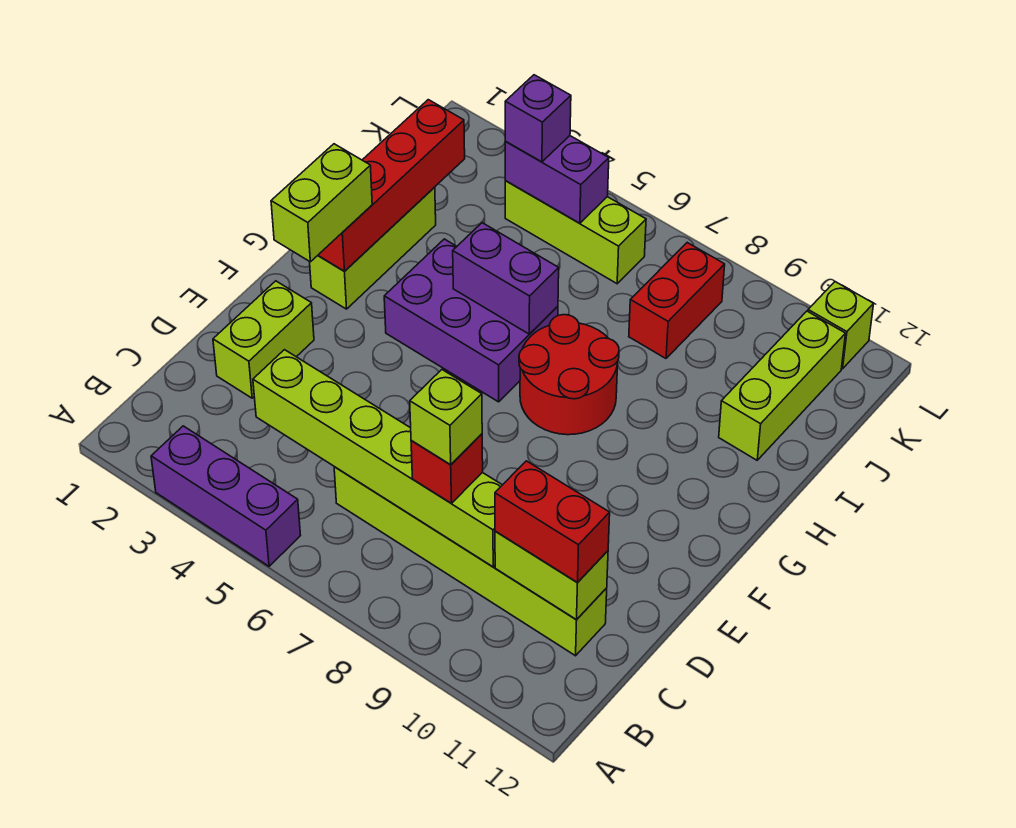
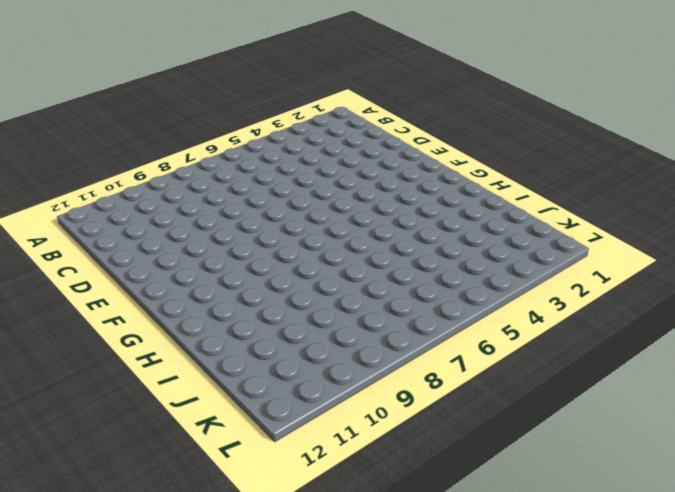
none -> purple 1x3 brick [151,426,301,566]
none -> lime 1x6 brick [334,467,607,656]
none -> lime 1x2 brick [213,281,314,398]

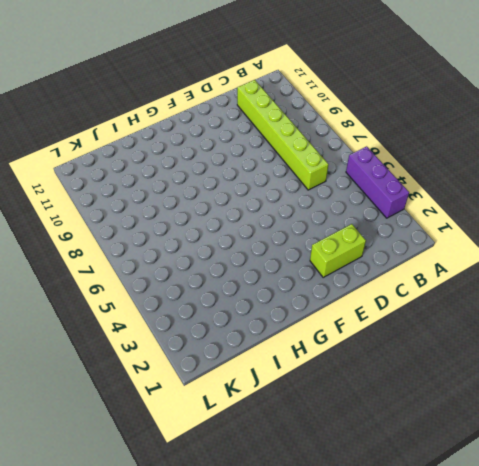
none -> lime 1x3 brick [310,187,436,309]
none -> purple 2x3 brick [384,239,558,402]
none -> red 2x2 round brick [519,315,619,435]

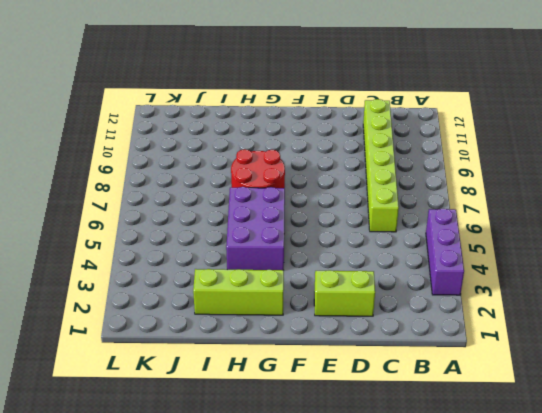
none -> lime 1x3 brick [719,311,846,460]
none -> red 1x2 brick [629,243,725,358]
none -> lime 1x3 brick [505,181,646,284]

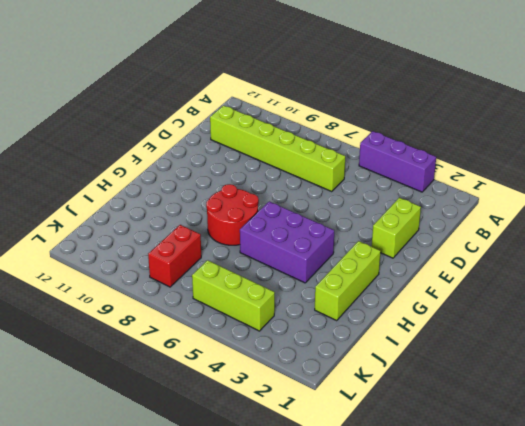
none -> lime 1x3 brick [719,311,846,460]
none -> lime 1x1 brick [808,282,873,369]
none -> lime 1x6 brick [253,350,502,567]

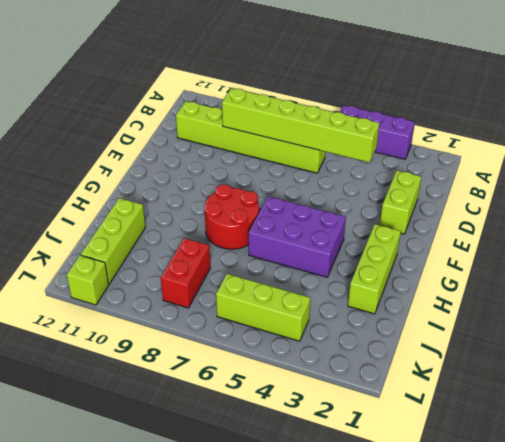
none -> lime 1x2 brick [495,531,608,620]
none -> red 1x4 brick [318,100,465,271]
none -> purple 1x2 brick [453,223,559,334]

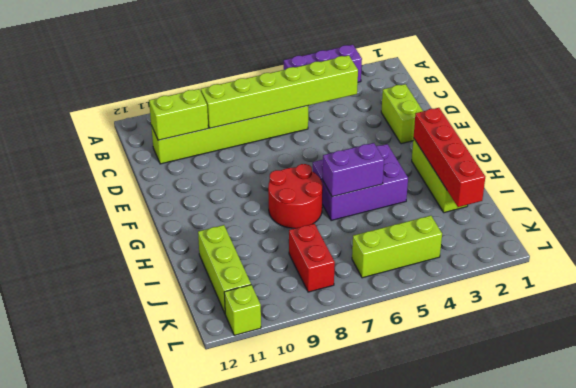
none -> purple 1x2 brick [505,136,609,223]
none -> red 1x1 brick [411,434,483,503]
none -> red 1x2 brick [495,461,610,583]

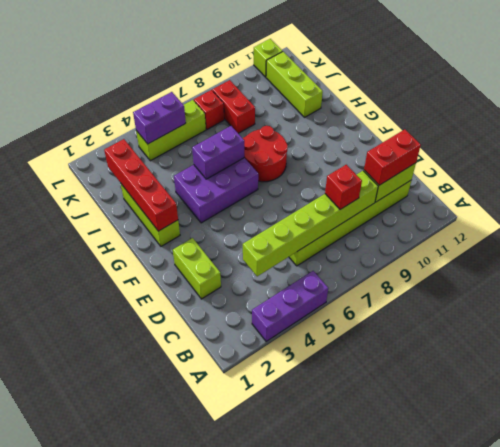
red 1x1 brick [194,90,224,129] -> none
none -> lime 1x2 brick [271,144,372,262]
none -> purple 1x1 brick [505,75,571,162]
none -> lime 1x1 brick [410,370,482,465]

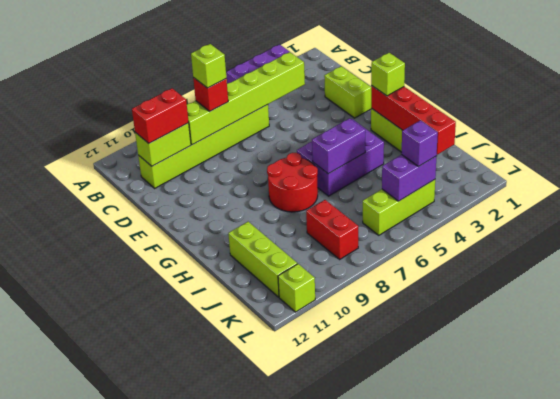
lime 1x1 brick [371,53,405,96] -> lime 1x2 brick [271,144,372,262]

